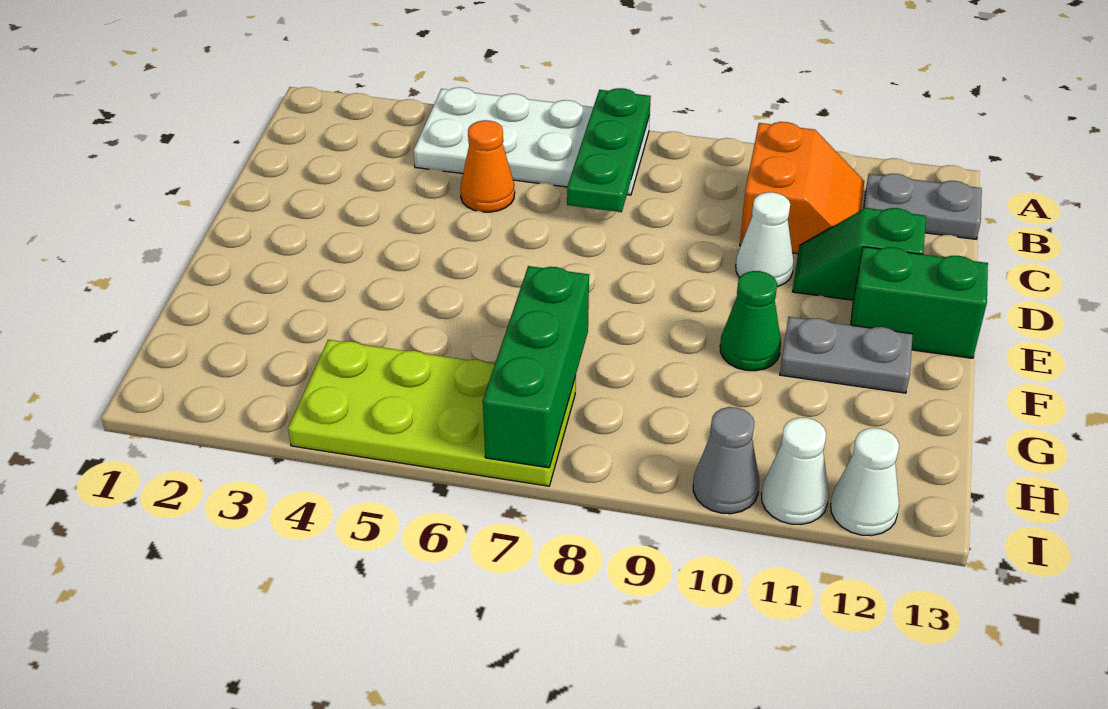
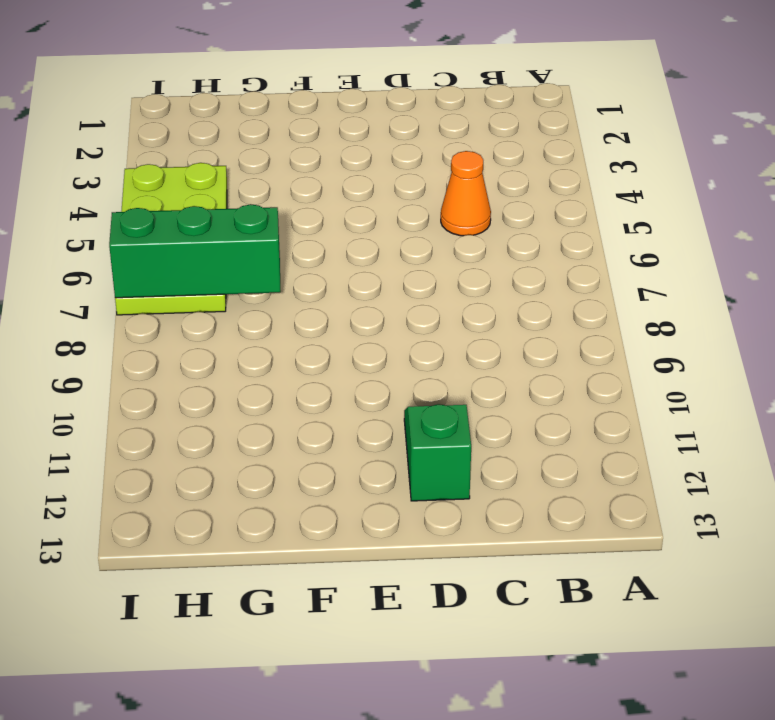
none -> white 2x4 plate [414,87,650,195]
none -> orange 2x2 slope [740,122,864,254]
none -> grey 1x2 plate [864,174,982,239]

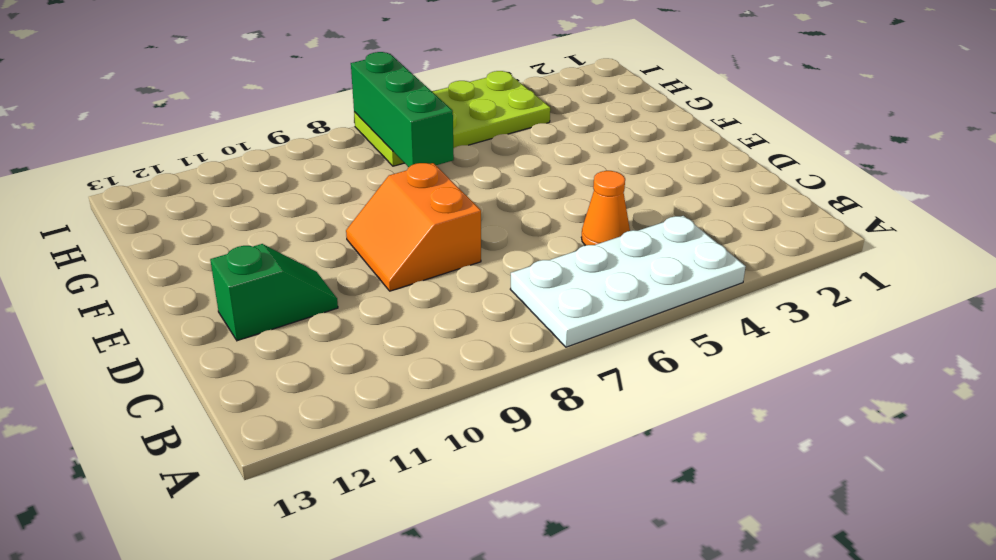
orange 2x2 slope [346,163,481,291] -> orange 2x2 slope moved to [740,122,864,254]
none -> grey 1x2 plate [864,174,982,239]
none -> white 1x1 cone [736,192,794,287]
none -> green 1x2 brick [851,247,988,358]

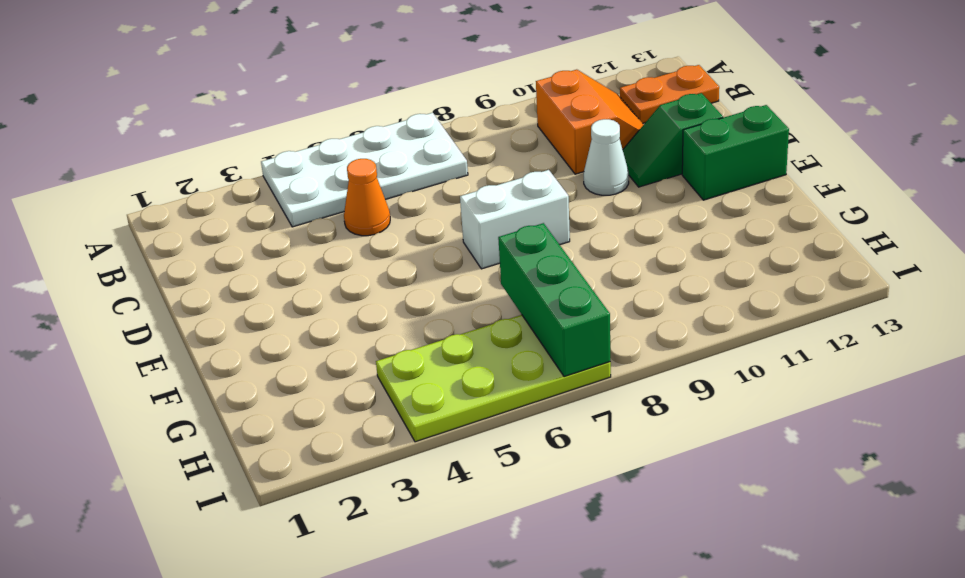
orange 1x2 plate [620,65,719,123] -> grey 1x2 plate [864,174,982,239]
white 1x2 brick [460,170,570,269] -> none
none -> green 1x1 cone [720,271,781,371]
none -> grey 1x2 plate [780,317,913,393]
none -> grey 1x1 cone [693,407,759,514]

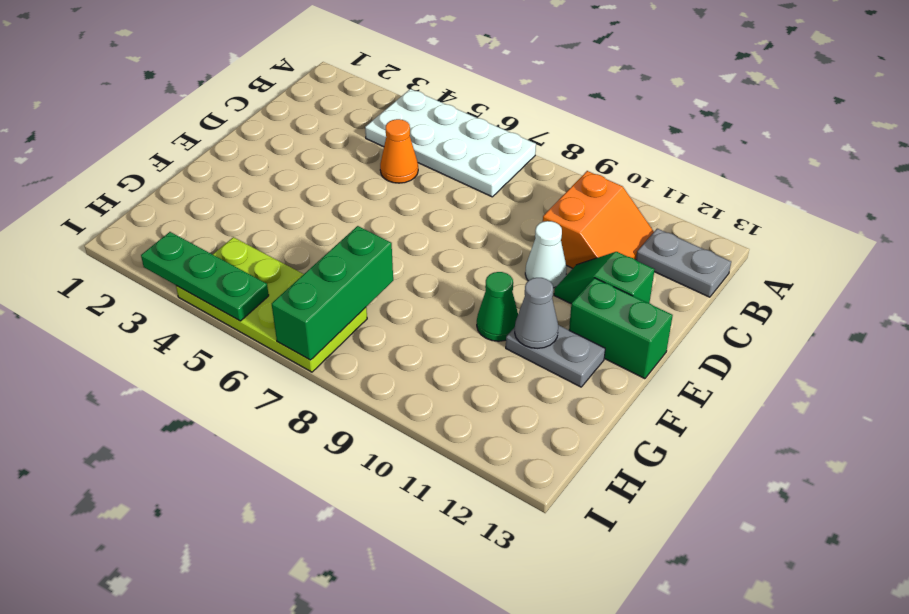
grey 1x1 cone [515,278,558,348] -> grey 1x1 cone moved to [693,407,759,514]
green 1x3 plate [141,232,269,321] -> green 1x3 plate turned to [567,88,651,212]
none -> white 1x1 cone [762,418,829,525]
none -> white 1x1 cone [831,428,899,536]

